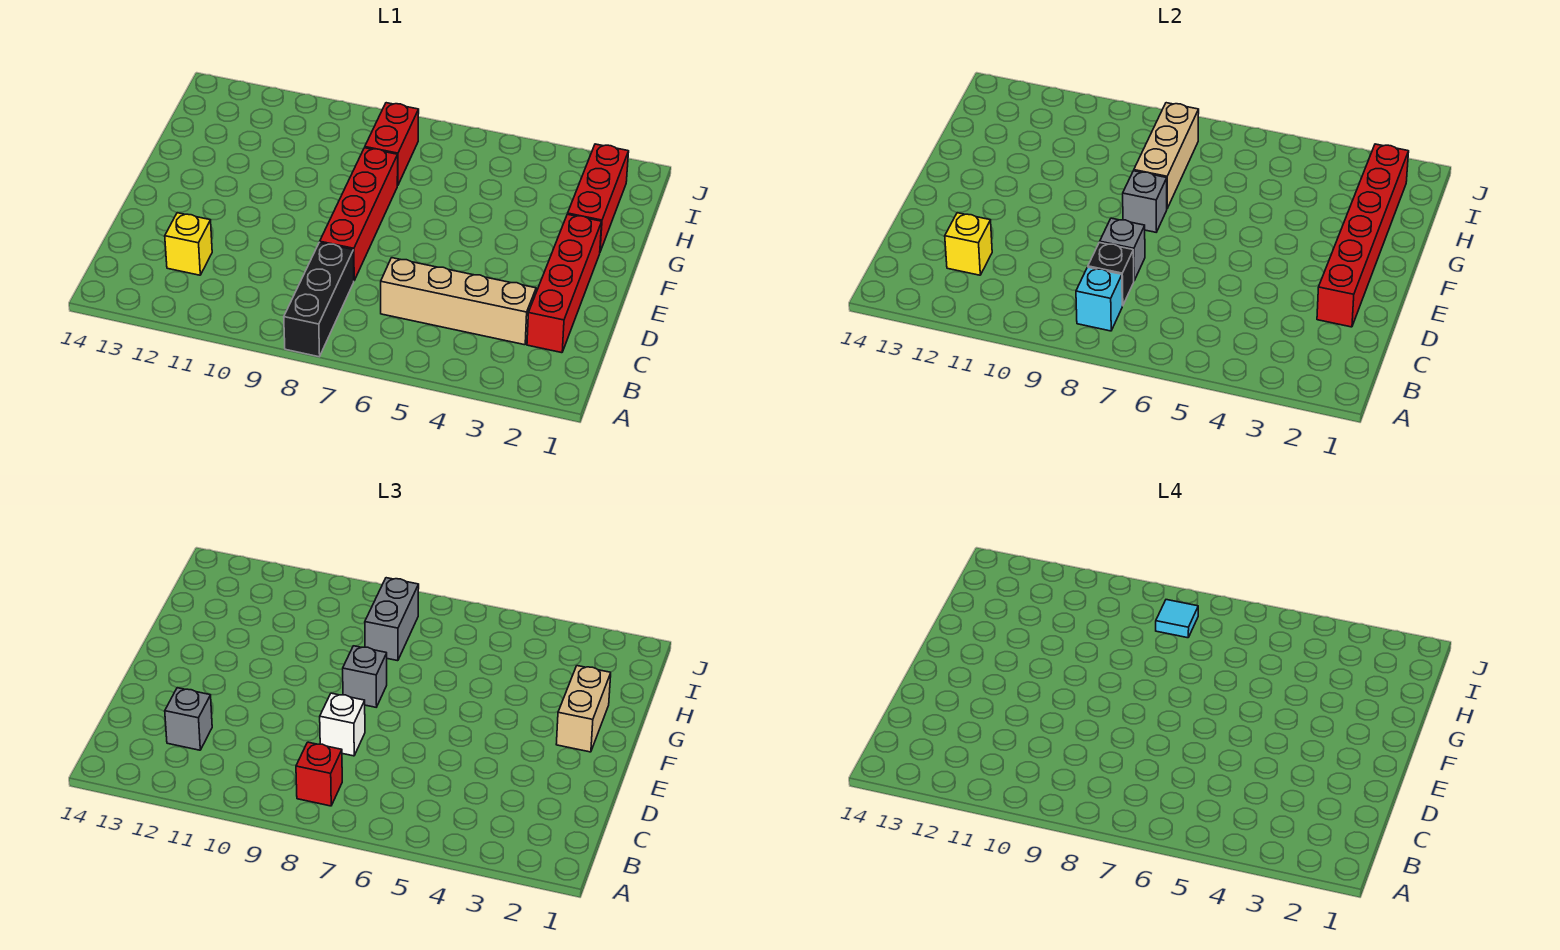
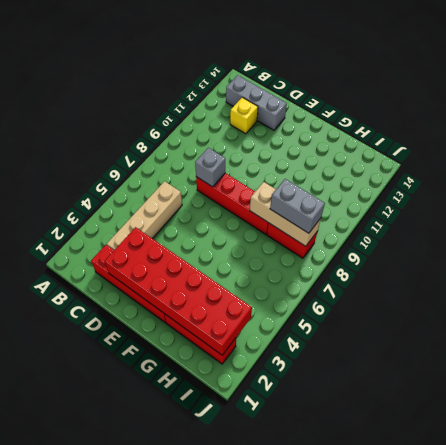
grey 1x3 brick [226,75,287,130] -> none
red 2x6 brick [105,227,252,355] -> red 1x6 brick [1317,144,1409,327]
none -> black 1x3 brick [284,242,354,357]
none -> cyan 1x1 brick [1076,267,1122,331]
none -> black 1x1 brick [1088,242,1134,306]

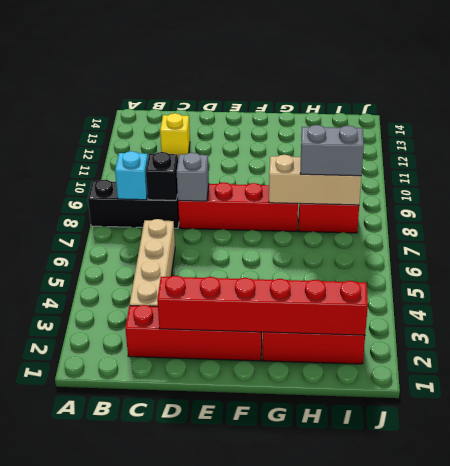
none -> yellow 1x1 brick [945,213,992,275]
none -> grey 1x1 brick [1123,171,1167,232]
none -> red 1x1 brick [296,742,342,806]

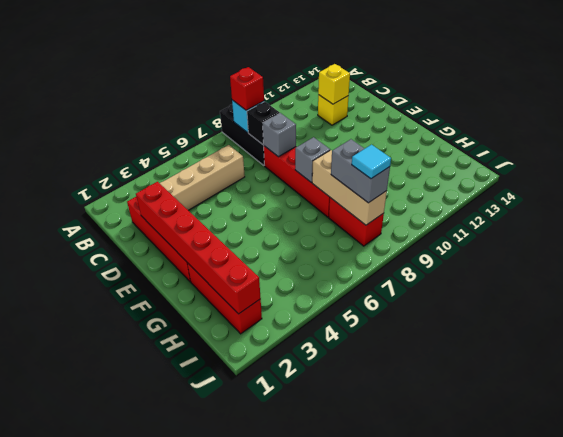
none -> grey 1x1 brick [165,688,212,750]
none -> white 1x1 brick [320,693,365,756]
none -> tan 1x2 brick [556,666,611,752]

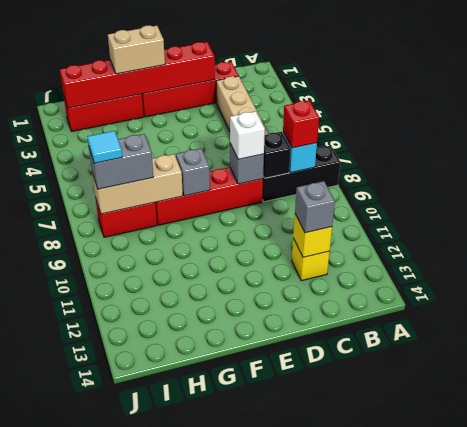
none -> grey 1x1 brick [343,646,387,707]

